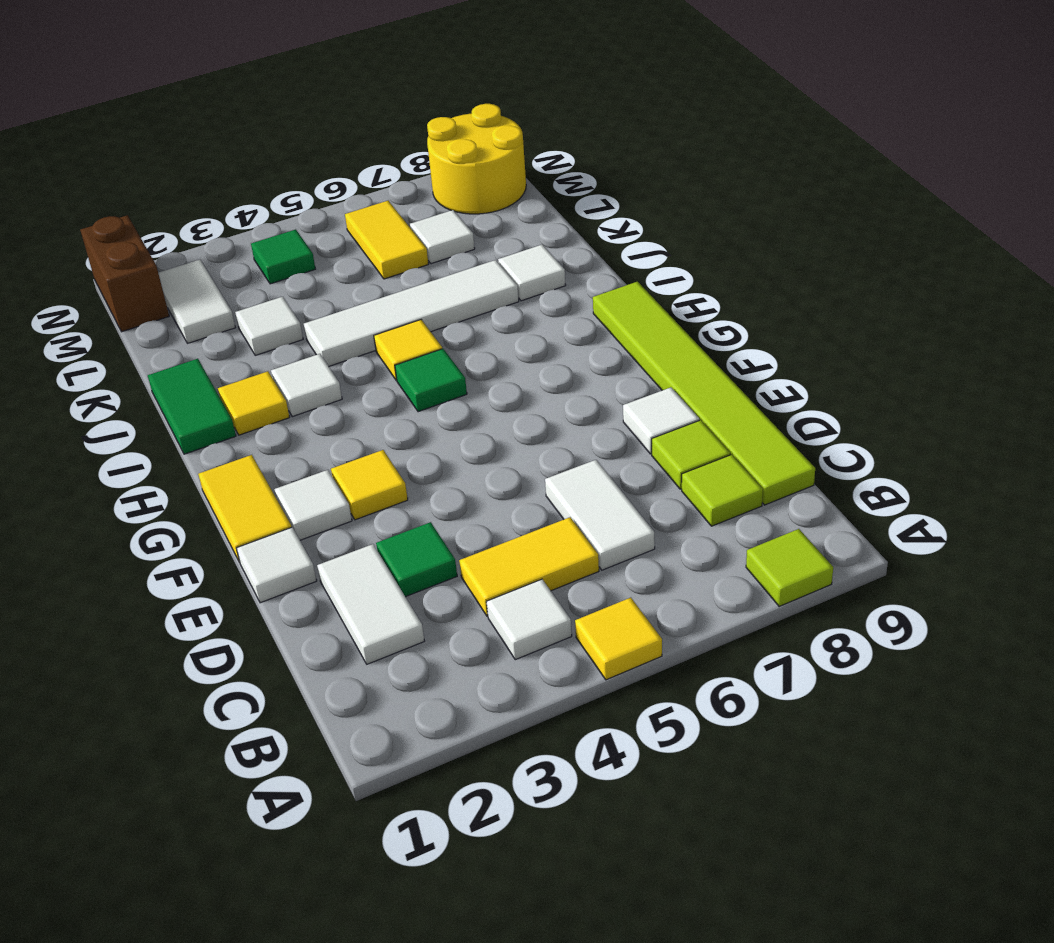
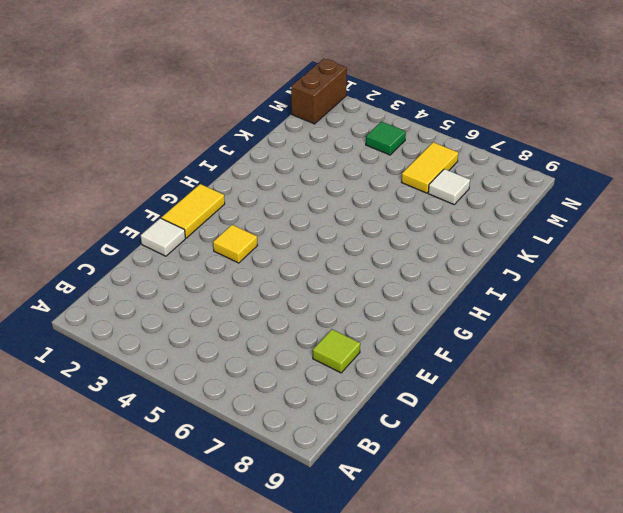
none -> yellow 1x1 tile [575,598,662,680]
none -> lime 1x1 tile [746,529,833,606]
none -> white 1x1 tile [487,579,572,660]

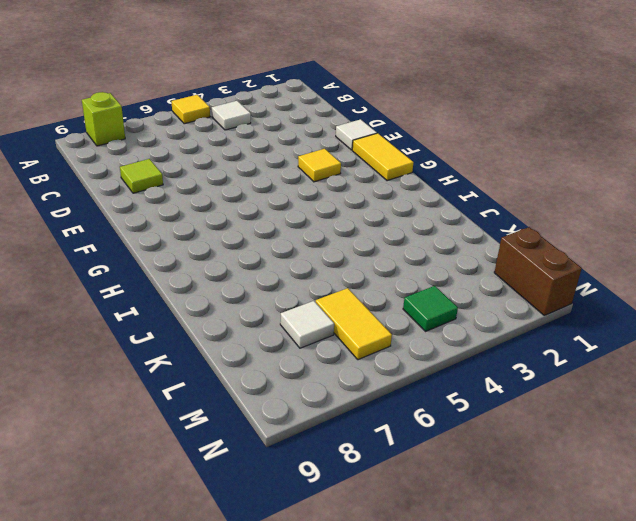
lime 1x1 brick [82,92,125,146] -> lime 1x1 tile [746,529,833,606]
none -> white 1x2 tile [317,544,424,664]
none -> yellow 1x2 tile [459,517,599,616]
none -> white 1x2 tile [545,460,655,570]

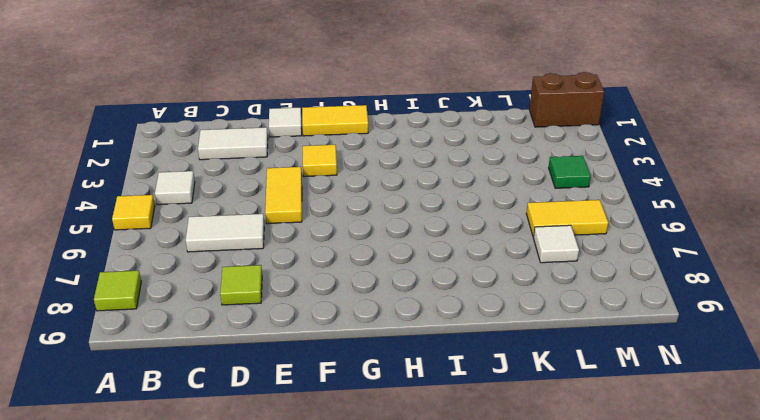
yellow 1x2 tile [265,167,302,224] -> yellow 1x2 tile moved to [459,517,599,616]
none -> lime 1x1 tile [682,455,763,526]
none -> lime 1x6 tile [593,282,815,505]
none -> green 1x1 tile [376,522,457,597]

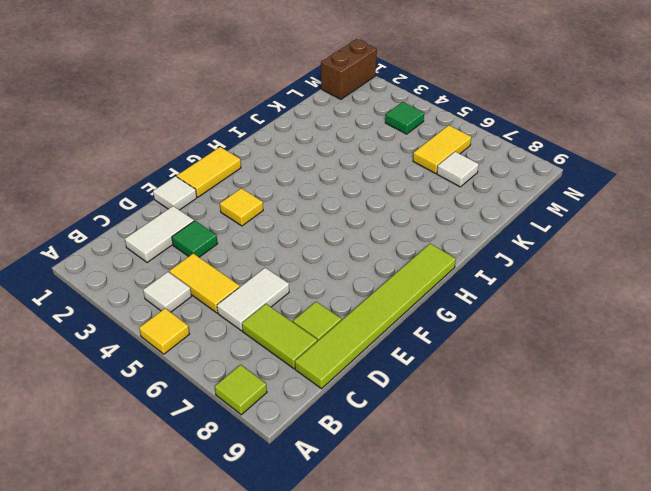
lime 1x2 tile [242,304,317,369] -> lime 1x1 tile [682,455,763,526]
none -> white 1x1 tile [623,388,699,454]
none -> white 1x1 tile [274,470,352,540]
none -> green 1x1 tile [395,349,467,412]

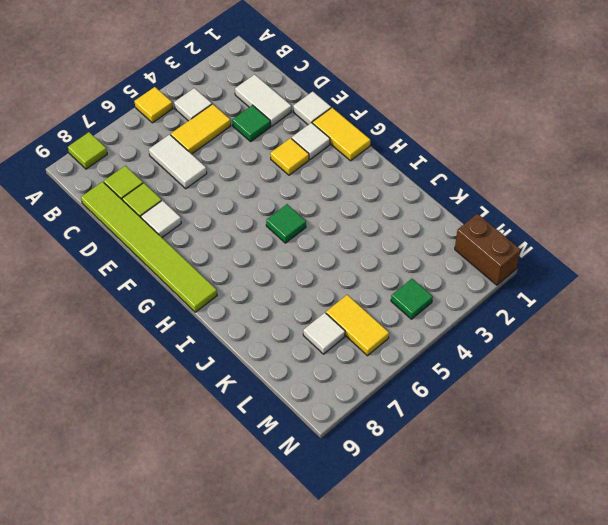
none -> green 1x2 tile [148,359,236,454]
none -> yellow 1x1 tile [218,371,289,435]
none -> white 1x1 tile [271,354,342,417]

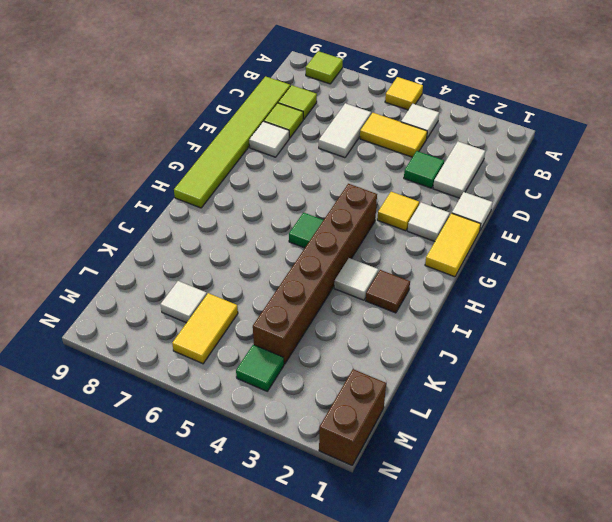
brown 1x6 brick [253,184,377,364] -> white 1x4 tile [304,260,519,366]
brown 1x1 tile [366,270,410,313] -> yellow 1x1 tile [218,371,289,435]
none -> green 1x2 tile [148,359,236,454]
none -> yellow 1x1 tile [374,320,442,380]
none -> white 1x1 tile [498,245,566,301]

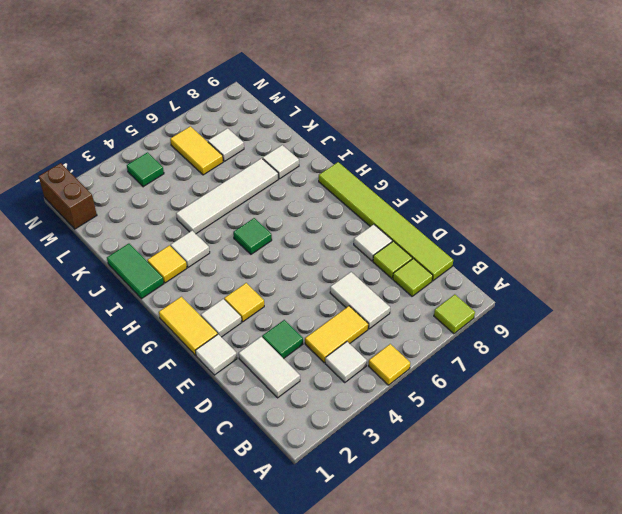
none -> yellow 1x1 tile [374,320,442,380]
none -> white 1x1 tile [235,297,303,355]
none -> white 1x2 tile [158,260,235,343]

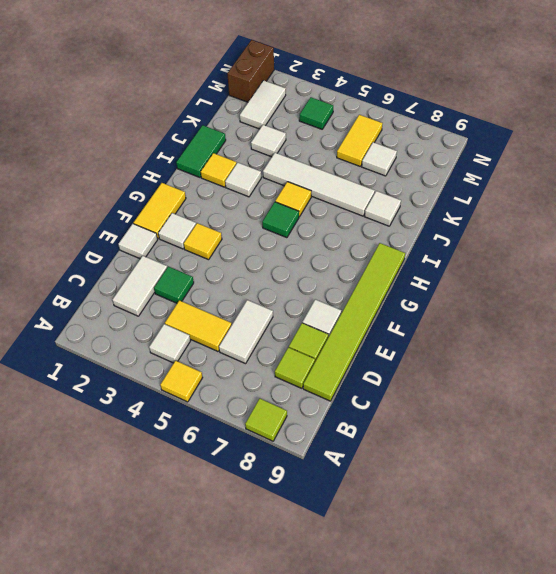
none -> yellow 2x2 round brick [427,104,526,214]

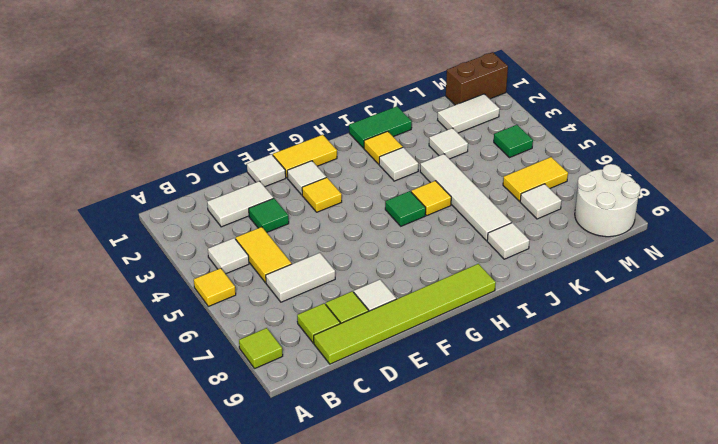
white 2x2 round brick [575,164,640,237] -> yellow 2x2 round brick [427,104,526,214]

